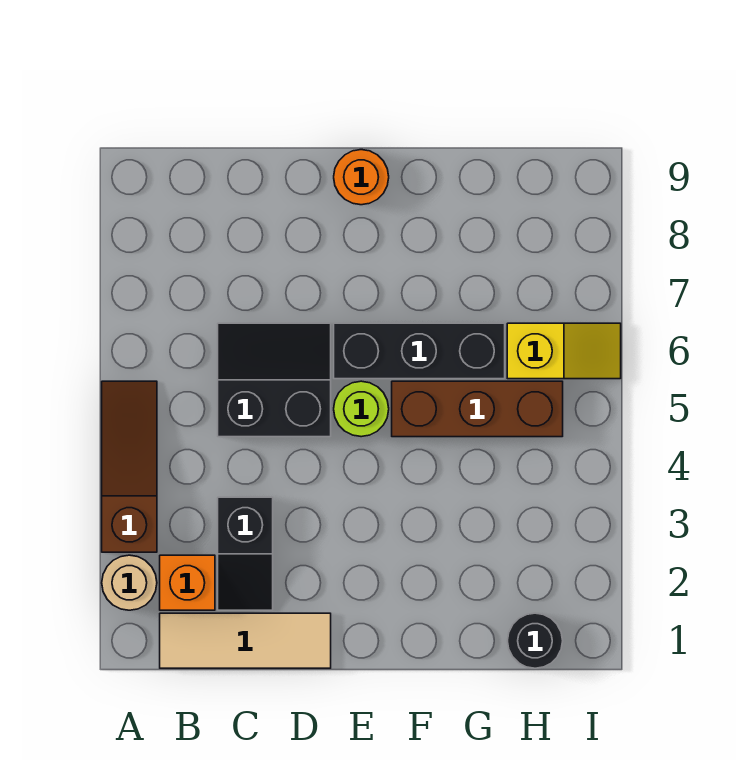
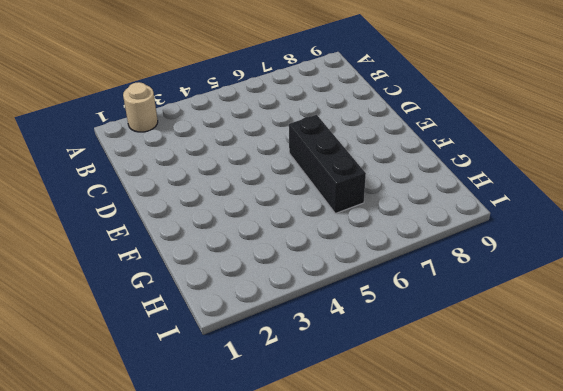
none -> brown 1x3 slope [102,381,157,552]
none -> tan 1x3 tile [160,613,331,668]
none -> orange 1x1 brick [160,555,215,610]

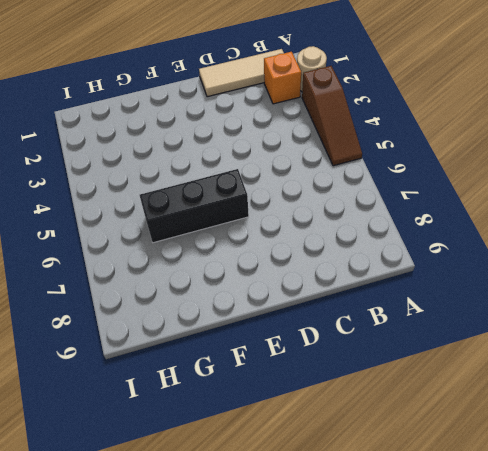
none -> black 1x2 slope [218,497,273,610]
none -> black 2x2 slope [218,323,331,437]
none -> lime 1x1 round brick [334,381,389,437]

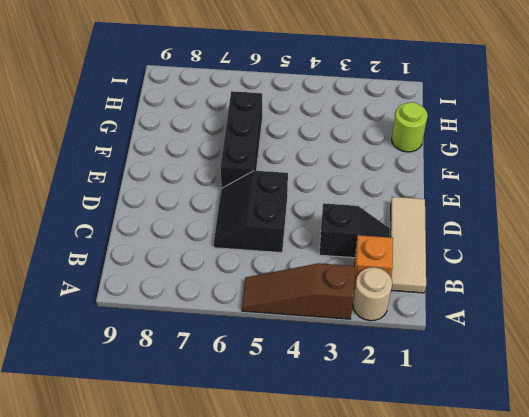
lime 1x1 round brick [392,102,428,152] -> lime 1x1 round brick moved to [334,381,389,437]
none -> orange 1x1 round brick [334,150,389,205]
none -> brown 1x3 brick [392,381,563,437]
none -> black 1x1 round brick [507,613,563,668]

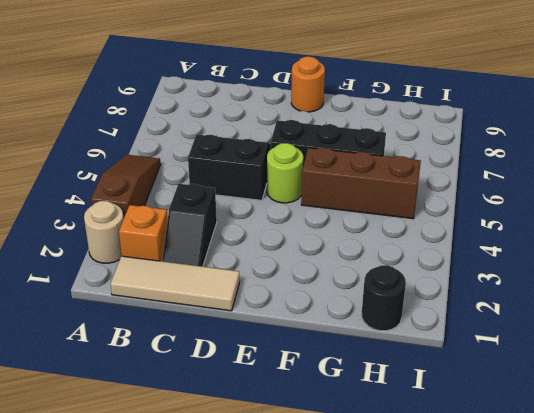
none -> yellow 1x2 slope [507,323,621,379]

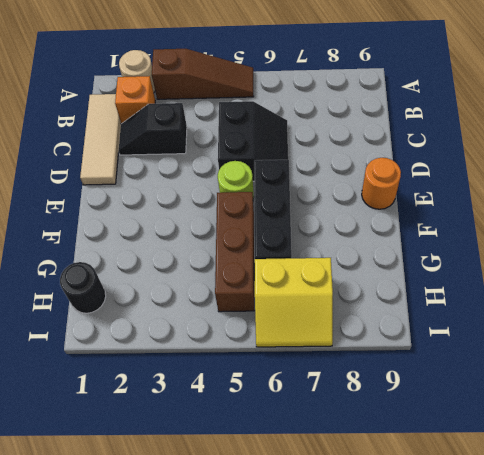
yellow 2x2 slope [255,258,333,347] -> yellow 1x2 slope [507,323,621,379]

